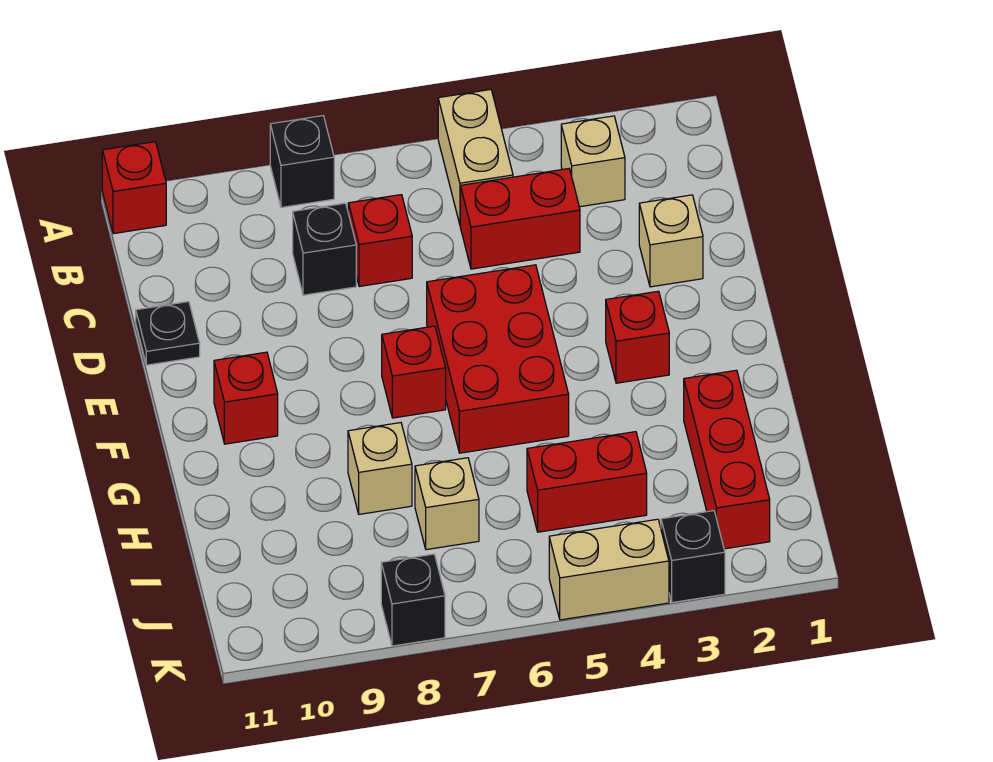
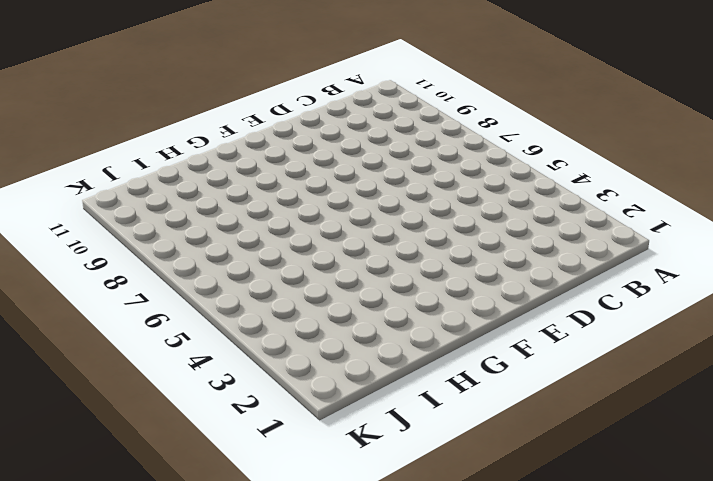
none -> tan 1x2 brick [438,90,513,224]
none -> black 1x1 brick [270,116,334,207]
none -> red 1x1 brick [102,142,166,234]

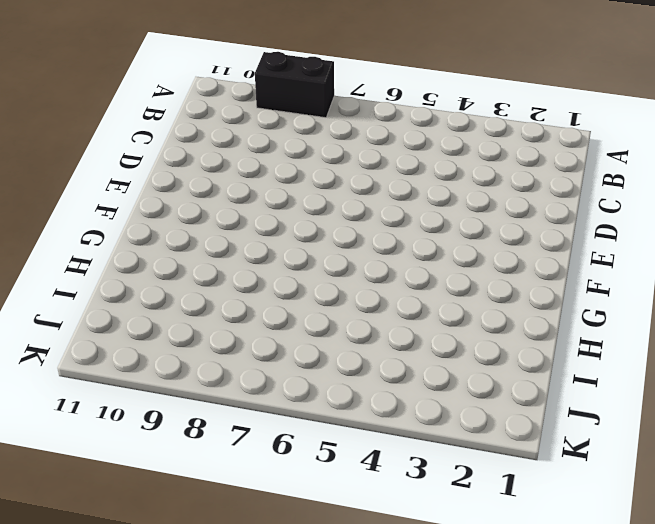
black 1x2 brick [255,52,334,118] -> black 1x1 brick [270,116,334,207]
none -> tan 1x2 brick [438,90,513,224]
none -> red 1x1 brick [102,142,166,234]
none -> tan 1x1 brick [561,116,625,207]

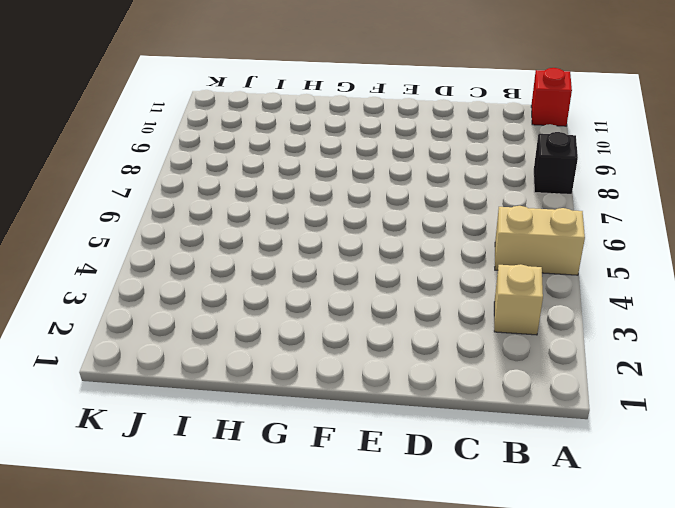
none -> red 1x2 brick [460,169,580,269]
none -> red 1x1 brick [348,195,412,287]
none -> black 1x1 brick [293,203,356,295]

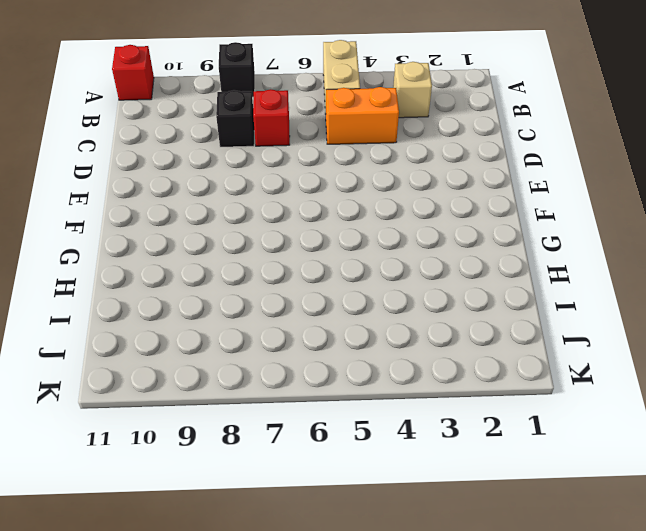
orange 1x2 brick [326,87,399,144] -> red 1x2 brick [460,169,580,269]
none -> tan 1x1 brick [639,195,703,287]
none -> black 1x1 plate [136,302,200,365]
none -> red 2x3 brick [427,265,569,453]

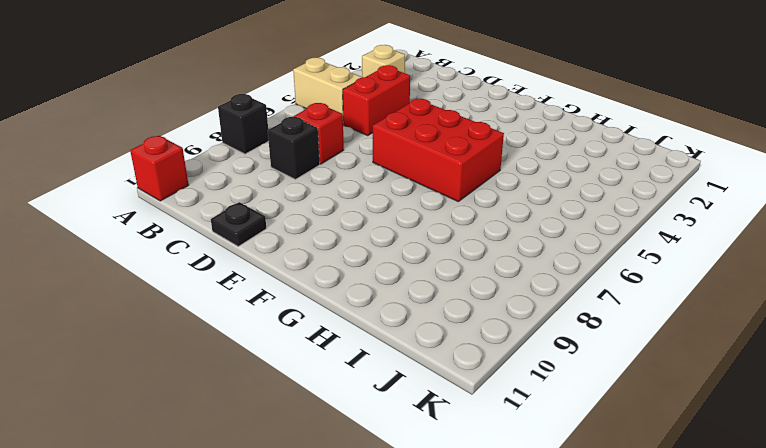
none -> tan 1x1 brick [639,195,703,287]
none -> red 1x1 brick [606,291,669,383]
none -> red 1x1 brick [382,326,446,418]

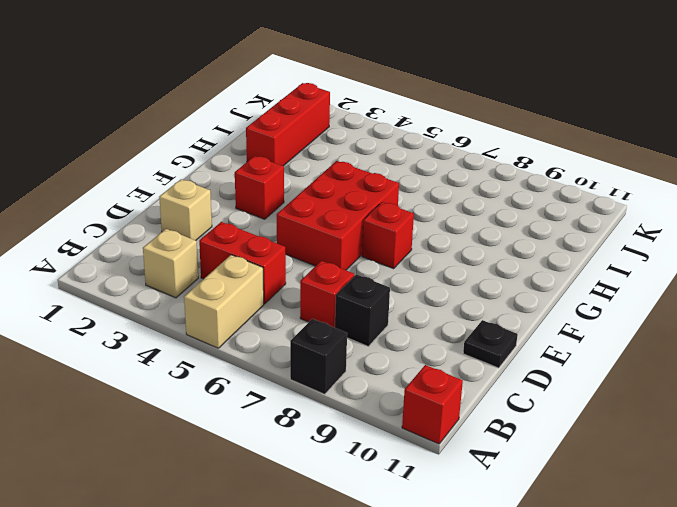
none -> red 1x1 brick [214,352,278,444]
none -> tan 1x1 brick [348,423,412,514]
none -> red 1x2 brick [527,432,647,532]

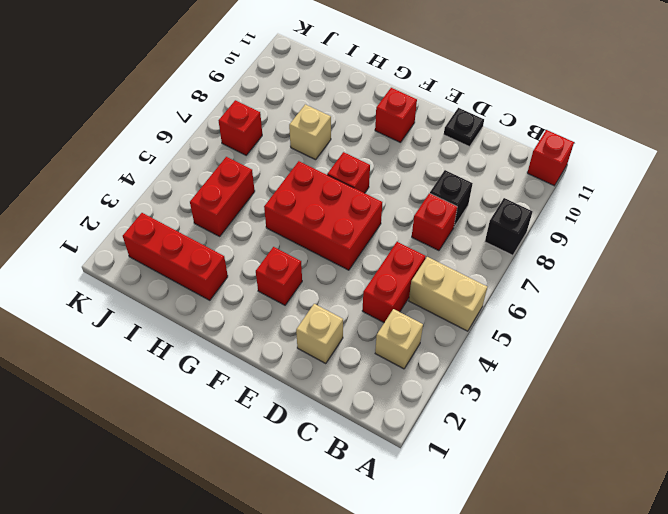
red 1x1 brick [219,100,262,155] -> none
none -> tan 1x1 brick [415,458,479,550]
none -> black 1x1 brick [661,511,725,602]
none -> tan 1x2 brick [549,519,669,620]

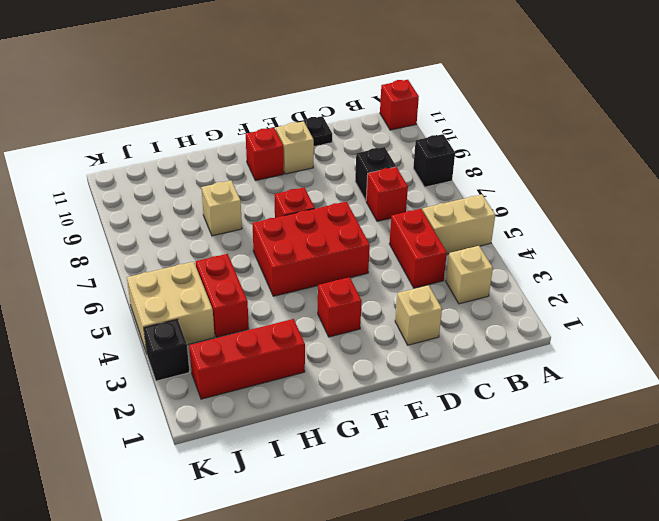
tan 1x1 brick [276,121,314,174] -> tan 1x1 brick moved to [415,458,479,550]
tan 2x2 brick [127,262,215,353] -> tan 1x2 brick [549,519,669,620]
none -> black 1x1 brick [381,554,445,646]

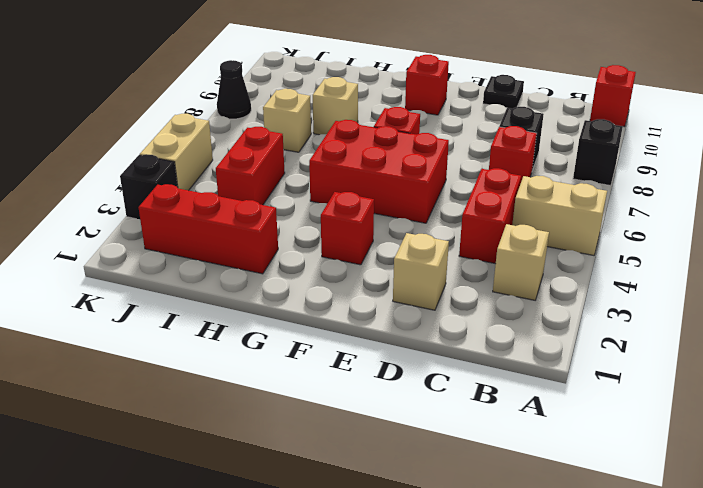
black 1x1 cone [217,60,251,119] -> black 1x1 brick [381,554,445,646]

